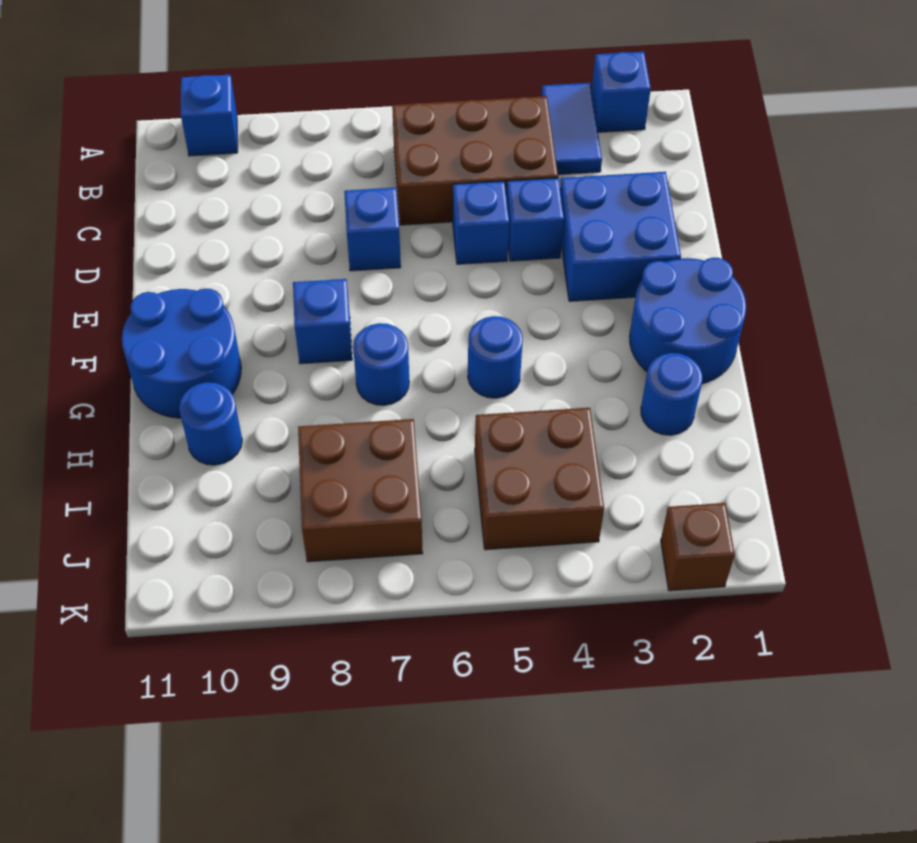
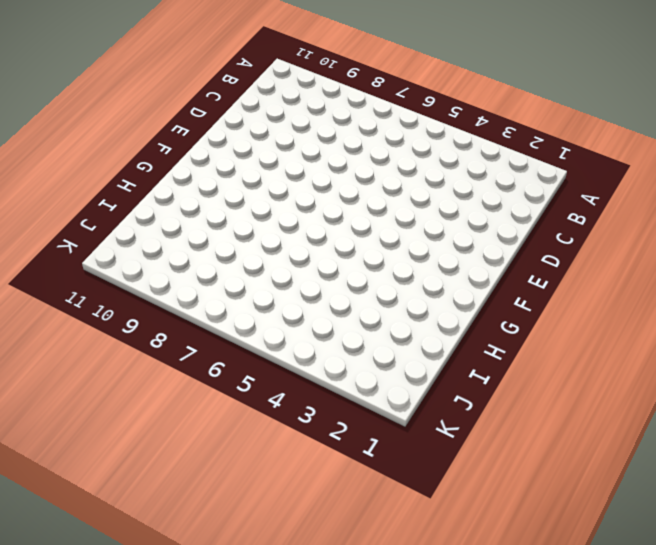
none -> blue 1x1 brick [592,52,651,132]
none -> blue 1x2 tile [541,83,602,175]
none -> blue 1x1 brick [181,75,238,156]

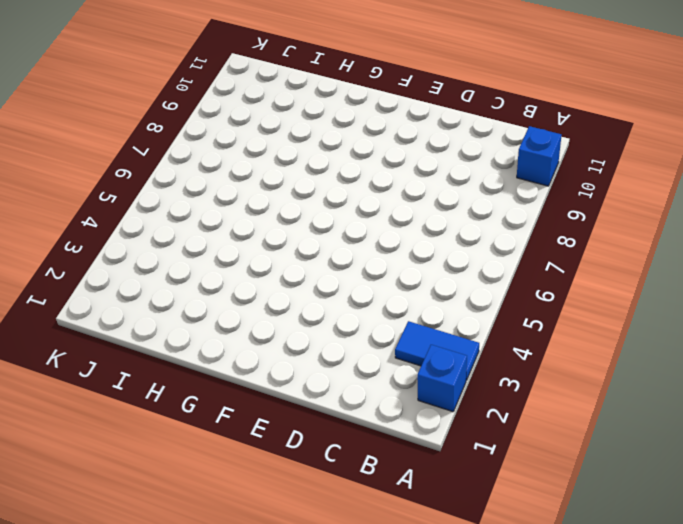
none -> brown 2x3 brick [392,96,558,225]
none -> blue 2x2 brick [560,172,681,301]
none -> blue 1x1 brick [506,178,564,261]

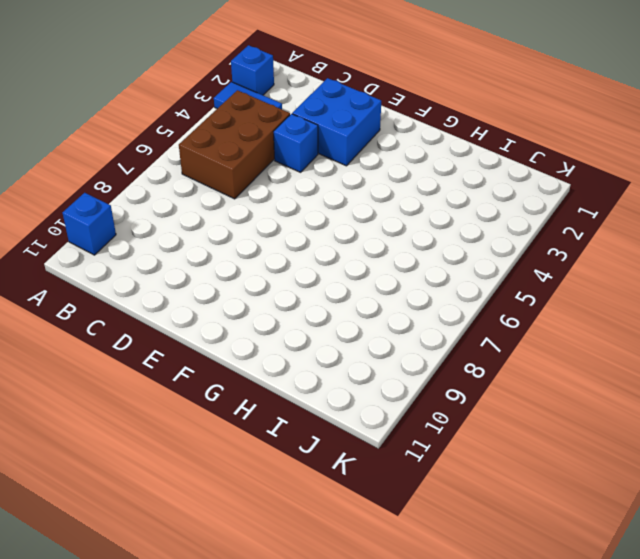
none -> blue 1x1 brick [453,181,509,264]
none -> blue 1x1 brick [344,188,401,271]
none -> blue 2x2 round brick [630,258,746,384]

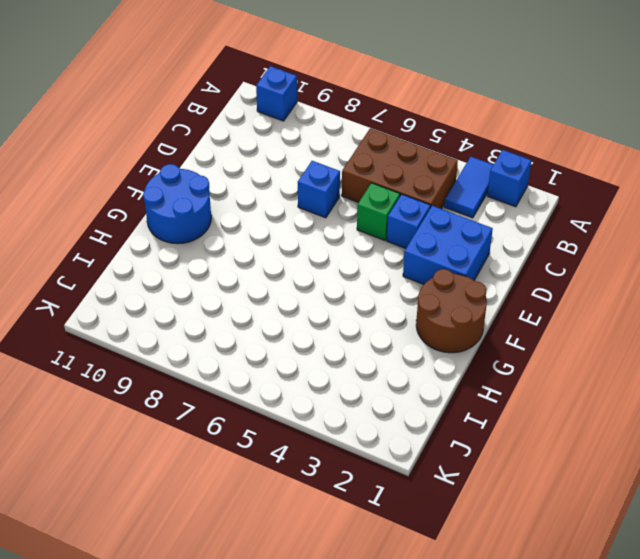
green 1x1 brick [357,183,400,240] -> blue 1x1 brick [453,181,509,264]
brown 2x2 round brick [416,269,487,353] -> blue 2x2 round brick [630,258,746,384]
none -> blue 1x1 brick [293,279,352,364]
none -> blue 1x1 round brick [468,316,523,398]
none -> blue 1x1 round brick [353,323,409,405]

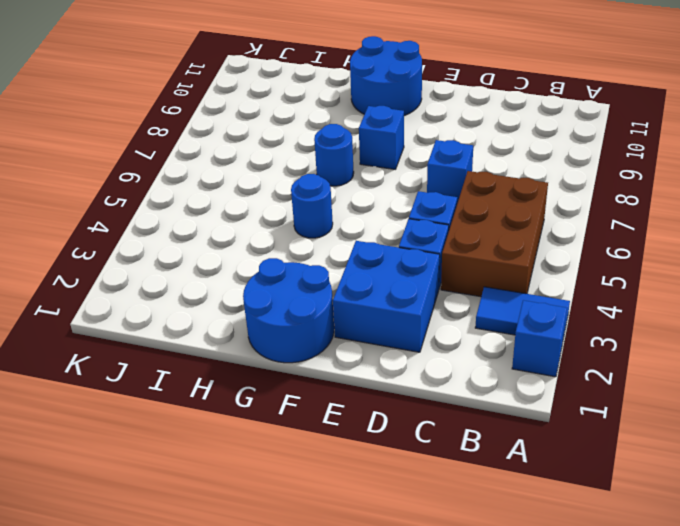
none -> blue 1x1 brick [181,75,238,156]
none -> blue 1x1 round brick [641,353,702,435]
none -> blue 1x1 round brick [179,382,242,465]

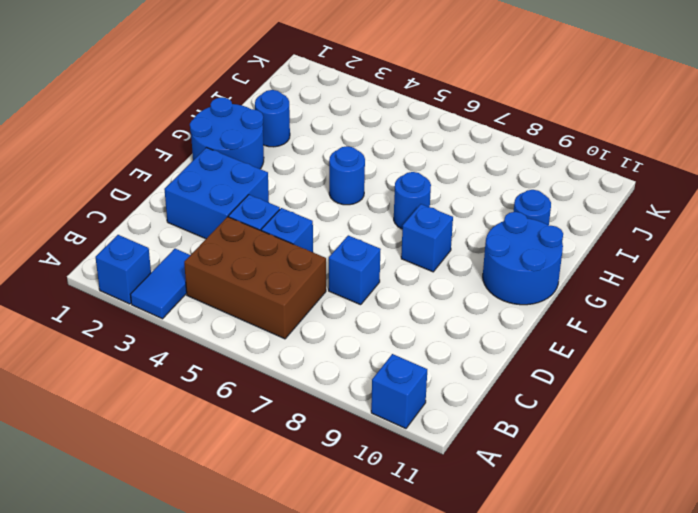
none -> brown 2x2 brick [475,408,604,550]
none -> brown 2x2 brick [298,419,423,562]
none -> brown 1x1 brick [661,503,735,591]

